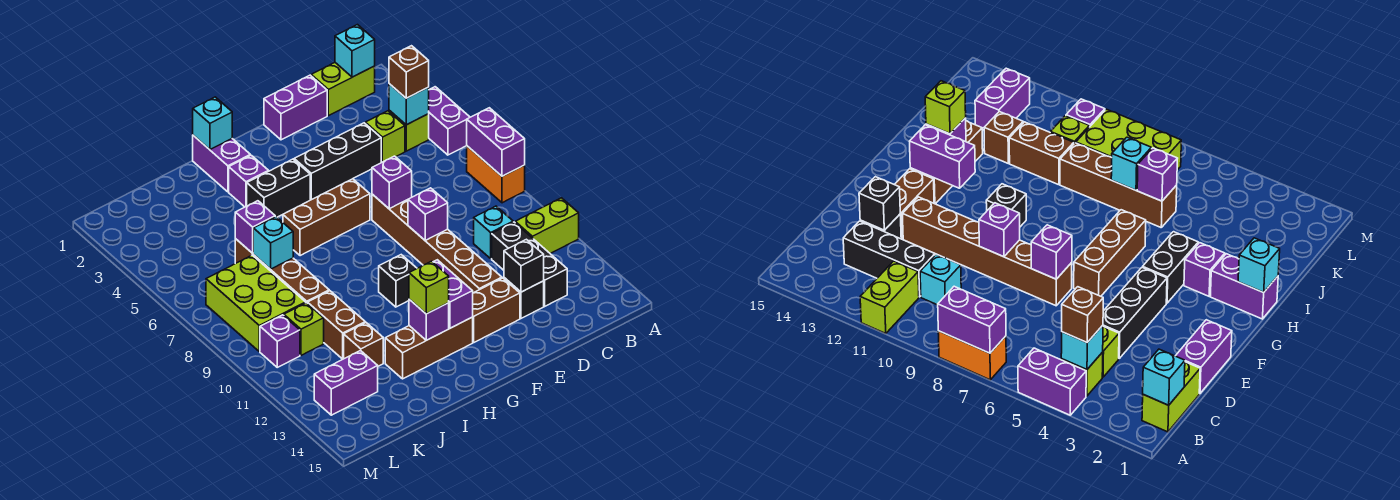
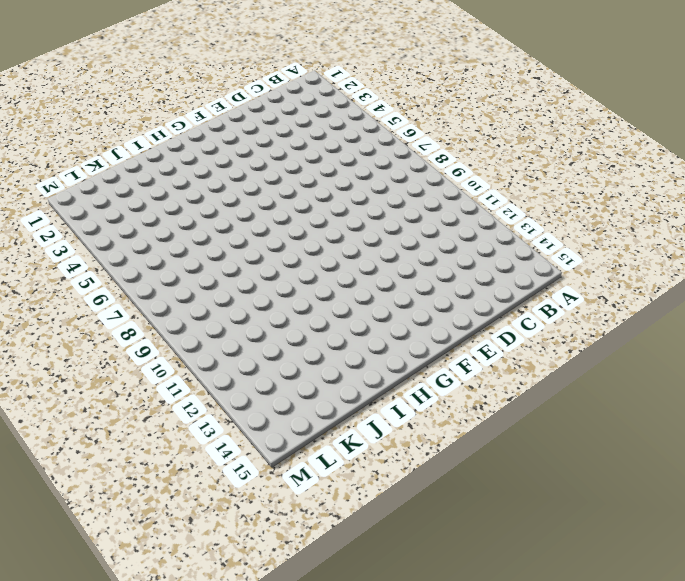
none -> purple 1x2 brick [429,87,470,155]
none -> orange 1x2 brick [467,146,525,203]
none -> lime 1x2 brick [515,198,579,253]
none -> lime 1x2 brick [311,63,375,116]

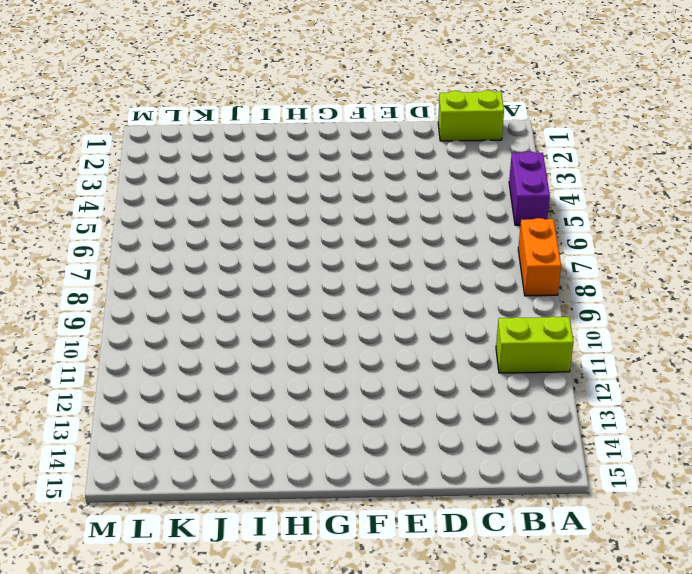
none -> lime 1x1 brick [389,110,429,151]
none -> lime 1x1 brick [365,111,405,163]
none -> cyan 1x1 brick [474,206,513,258]
none -> black 1x3 brick [492,222,567,306]

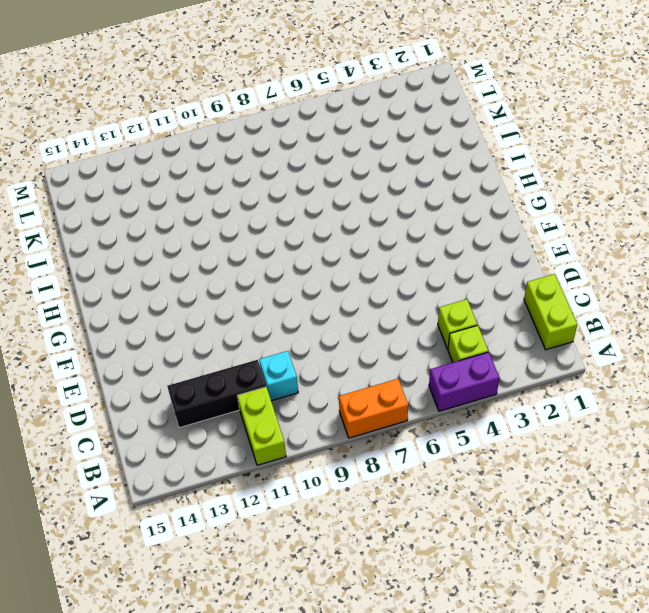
none -> purple 1x2 brick [264,75,327,140]
none -> black 1x3 brick [294,123,381,200]
none -> black 1x1 brick [504,278,544,318]
none -> brown 1x6 brick [372,194,502,293]

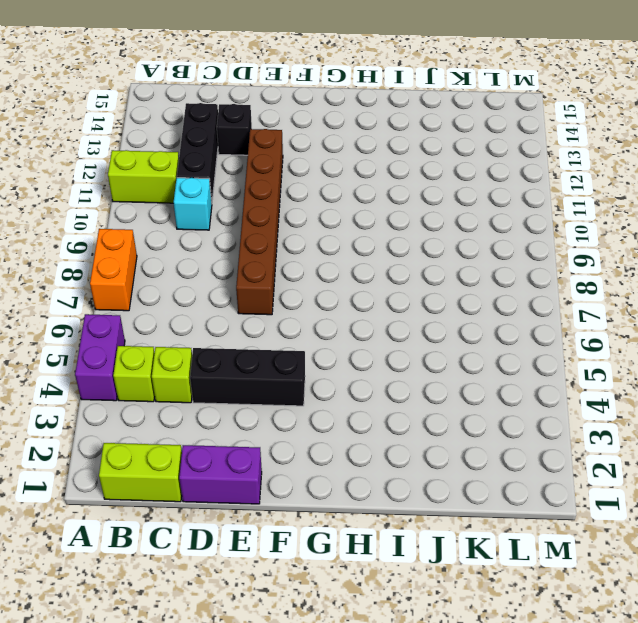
none -> brown 1x2 brick [473,278,520,342]
none -> brown 1x3 brick [283,179,370,256]
none -> black 1x2 brick [247,159,310,217]
none -> black 1x1 brick [379,255,417,307]

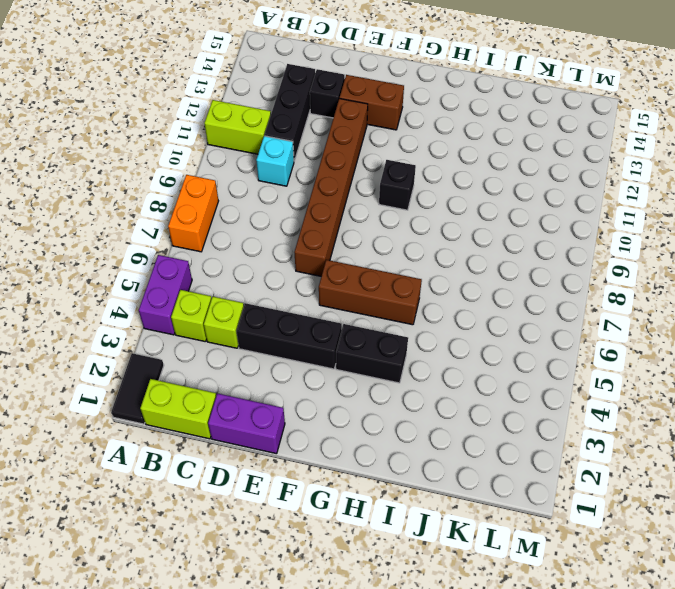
black 1x2 tile [111,353,164,424] -> none
none -> brown 1x3 brick [385,317,473,379]
none -> purple 1x2 brick [193,135,250,192]
none -> purple 1x1 brick [229,155,269,207]
none -> brown 1x4 brick [235,239,329,304]

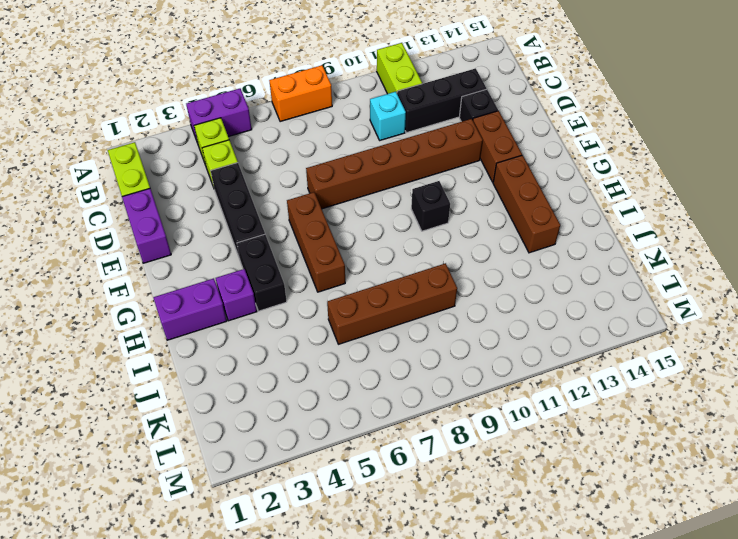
none -> brown 1x2 brick [308,291,365,359]
none -> brown 1x1 brick [344,323,383,366]
none -> lime 2x3 brick [206,255,306,352]
none -> lime 1x1 brick [284,303,324,355]

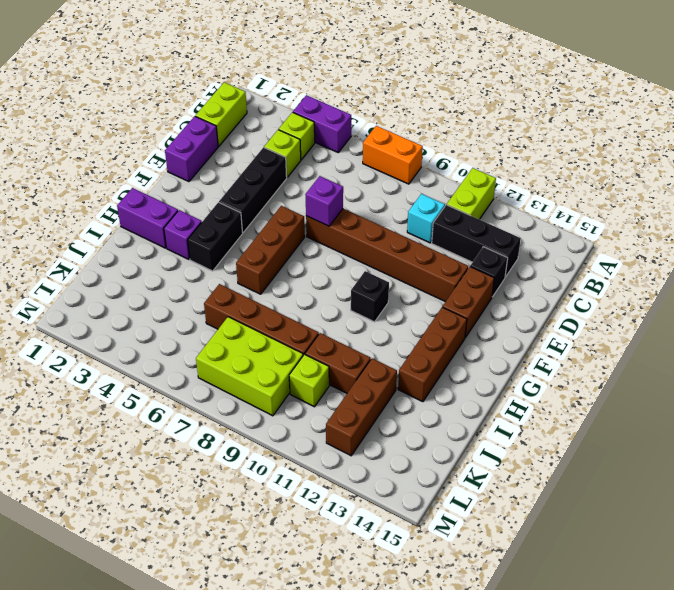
brown 1x3 brick [326,358,397,456] -> brown 1x1 brick [344,323,383,366]
none -> purple 1x2 brick [314,350,378,415]
none -> purple 1x1 brick [260,315,300,367]
none -> purple 1x2 brick [467,108,525,176]
none -> cyan 1x1 brick [335,25,375,77]

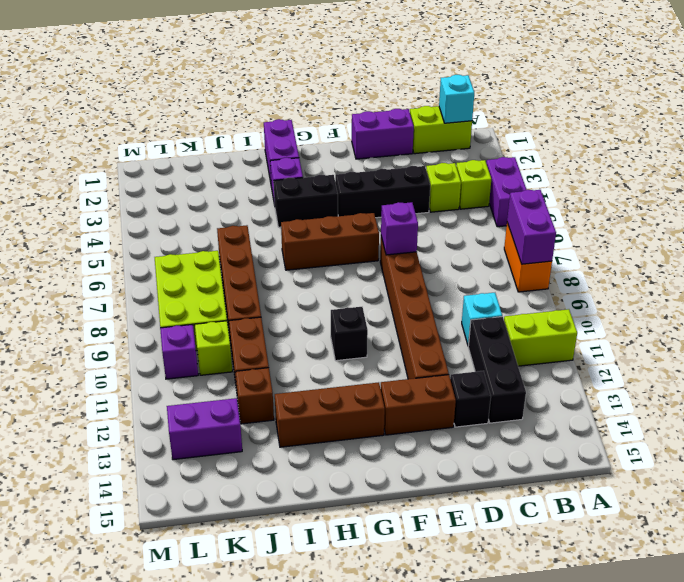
none -> cyan 1x1 brick [389,84,429,125]
none -> black 1x1 brick [504,239,544,292]
none -> purple 1x1 brick [408,188,448,240]
none -> purple 1x2 brick [433,260,473,328]

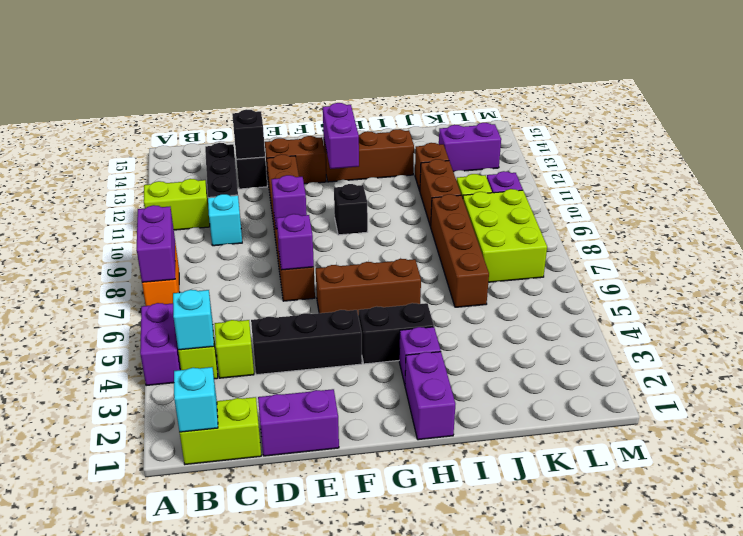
none -> cyan 1x1 brick [193,97,232,149]
none -> purple 1x1 brick [409,299,449,340]
none -> purple 1x1 brick [235,201,275,253]
none -> cyan 1x1 brick [253,217,293,269]

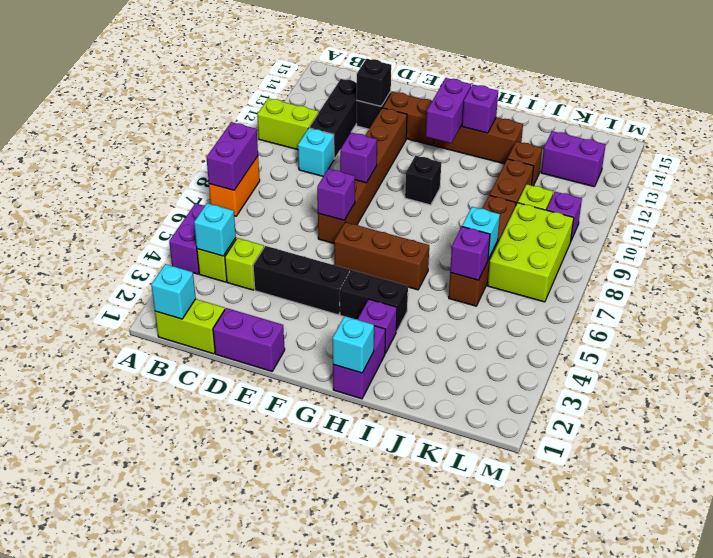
none -> brown 1x1 brick [389,46,429,98]
none -> lime 1x1 brick [409,261,449,314]

